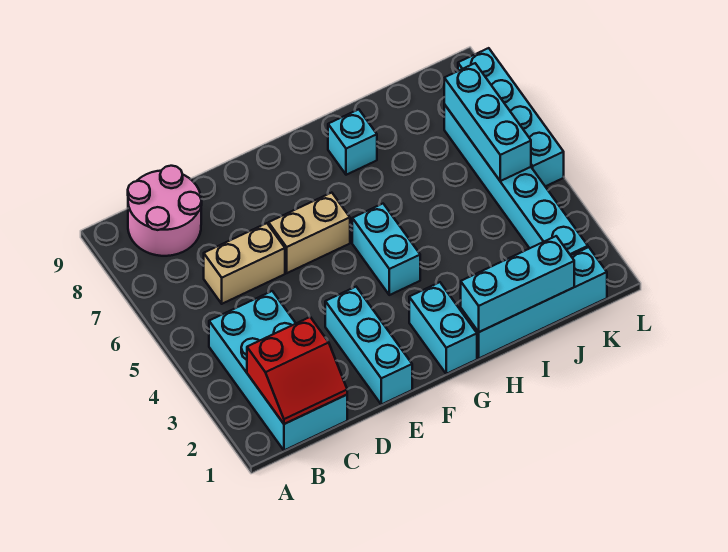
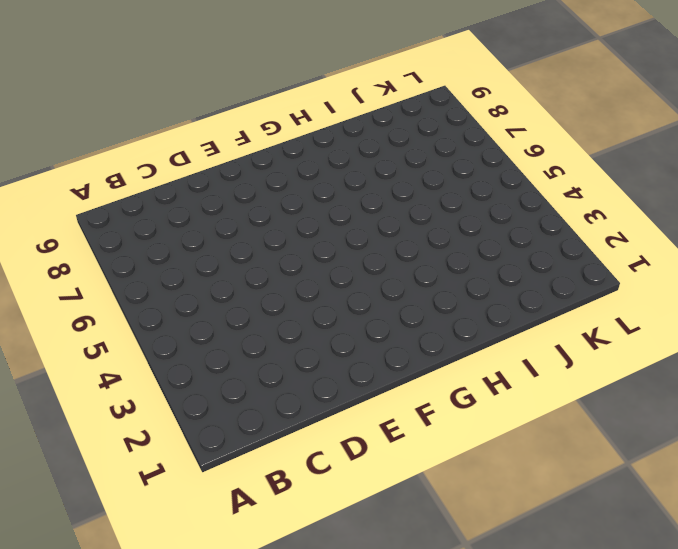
none -> cyan 2x4 brick [209,291,347,450]
none -> pink 2x2 round brick [128,166,202,256]
none -> tan 1x2 brick [204,223,285,304]

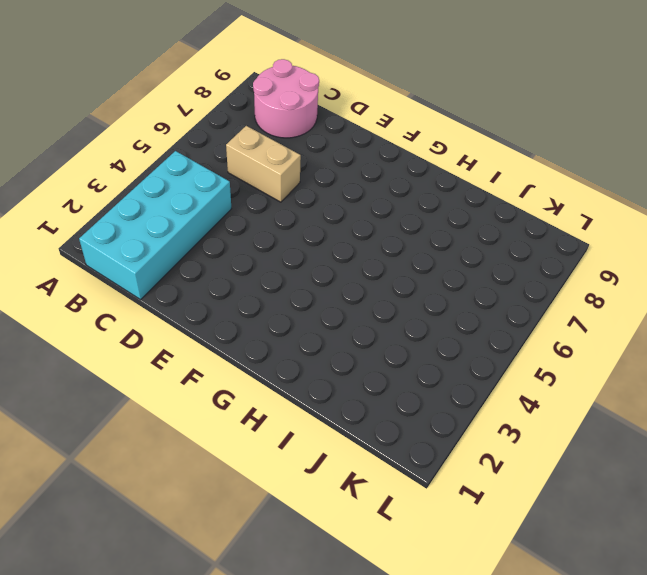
none -> cyan 1x3 brick [325,287,412,404]
none -> tan 1x2 brick [269,193,350,273]
none -> cyan 1x2 brick [409,282,477,374]

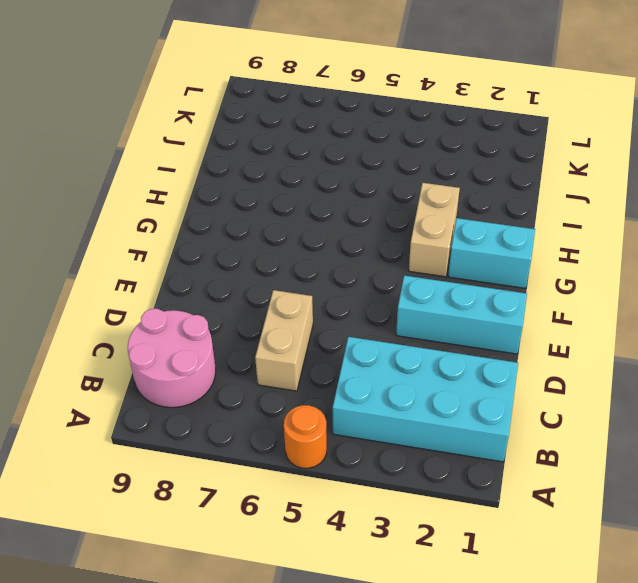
orange 1x1 round brick [284,405,327,468] -> none
tan 1x2 brick [409,183,460,277] -> tan 1x2 brick moved to [269,193,350,273]
none -> cyan 1x2 brick [352,204,420,295]
none -> cyan 1x4 brick [461,247,607,358]
none -> cyan 1x1 brick [328,109,377,175]

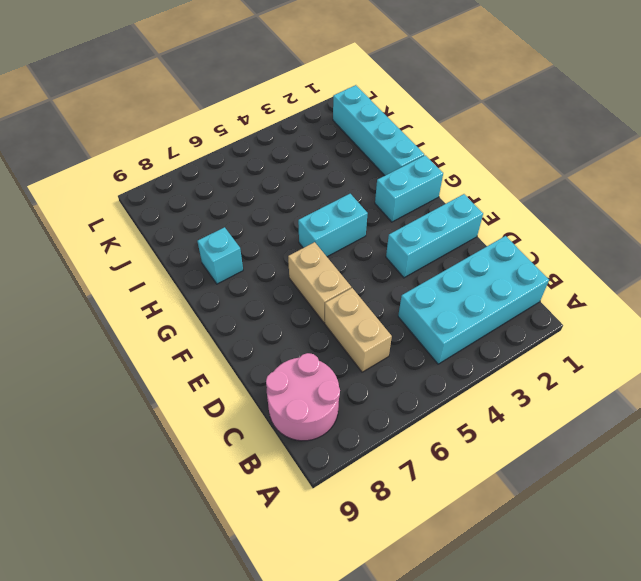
none -> cyan 1x6 brick [444,104,588,255]
none -> cyan 1x4 brick [458,48,564,186]
none -> red 2x2 slope [247,317,347,424]

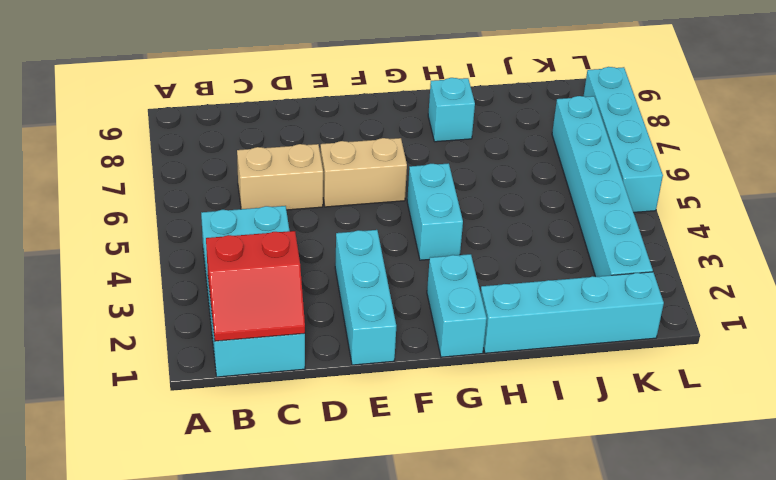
none -> pink 2x2 round brick [128,166,202,256]
none -> cyan 1x3 brick [461,236,574,332]
none -> cyan 1x3 brick [444,63,531,181]

